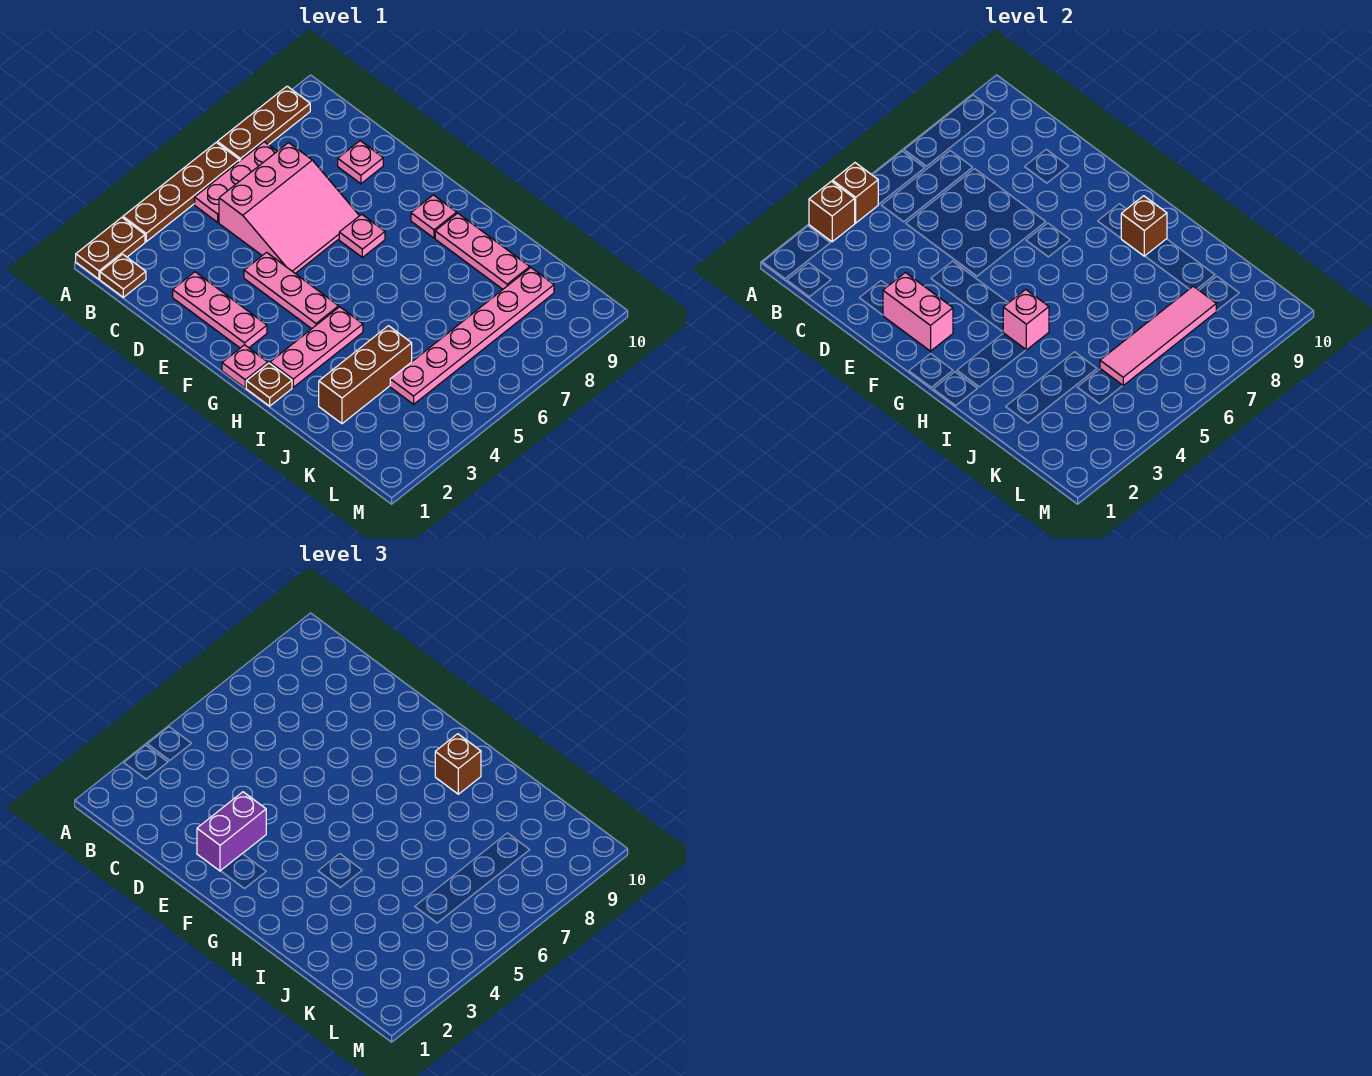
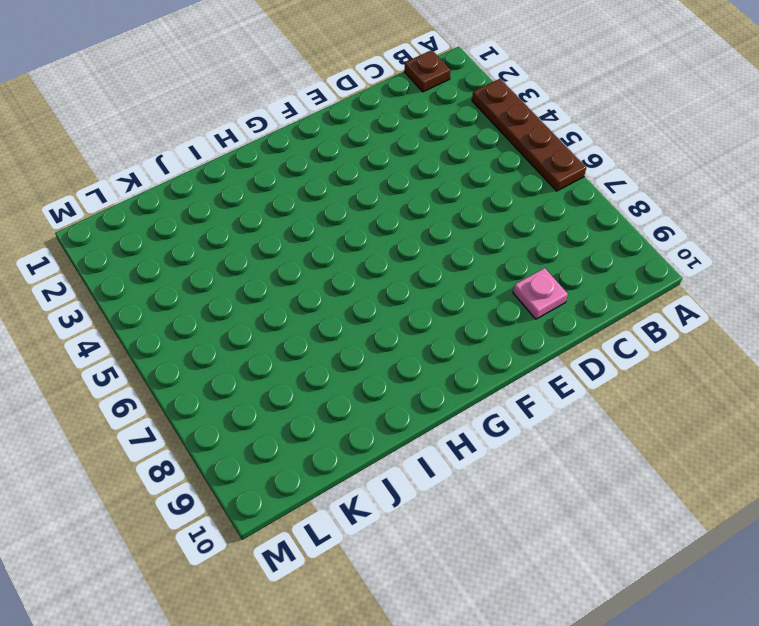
none -> brown 1x2 plate [76,217,145,279]
none -> brown 1x3 plate [217,86,310,161]
none -> pink 1x3 plate [195,142,277,222]

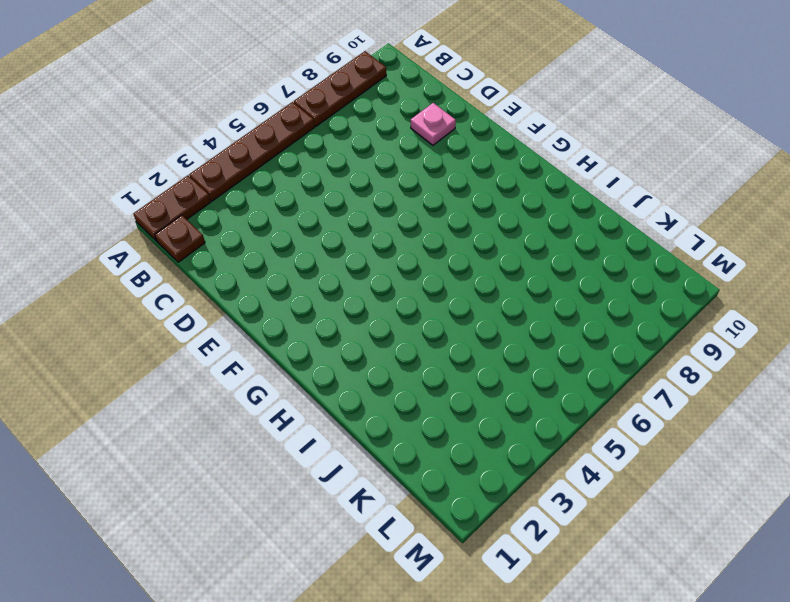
none -> pink 1x3 plate [195,142,277,222]
none -> pink 3x3 slope [219,143,359,273]
none -> pink 1x3 plate [173,272,267,348]

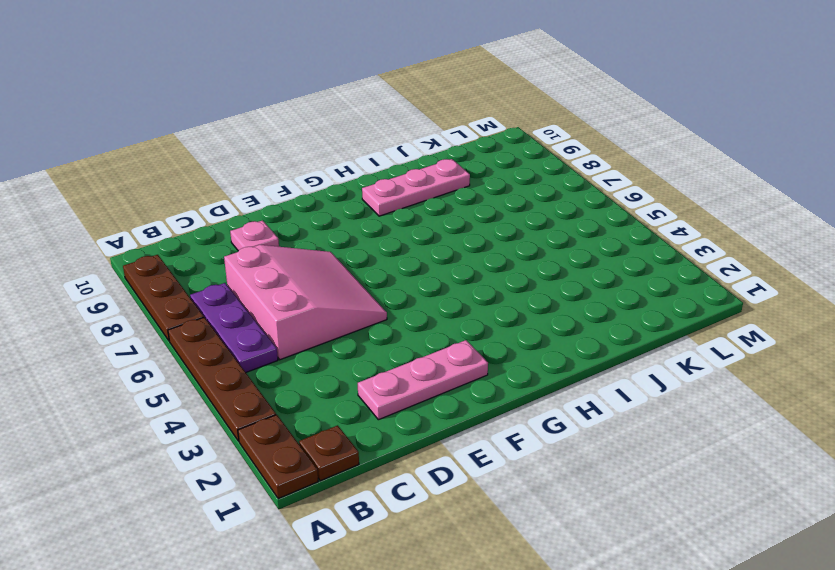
purple 1x3 plate [190,283,278,372] -> pink 1x3 plate [195,142,277,222]
none -> pink 1x3 plate [244,252,339,329]
none -> pink 1x1 plate [339,214,385,257]
none -> pink 1x1 plate [222,345,268,388]

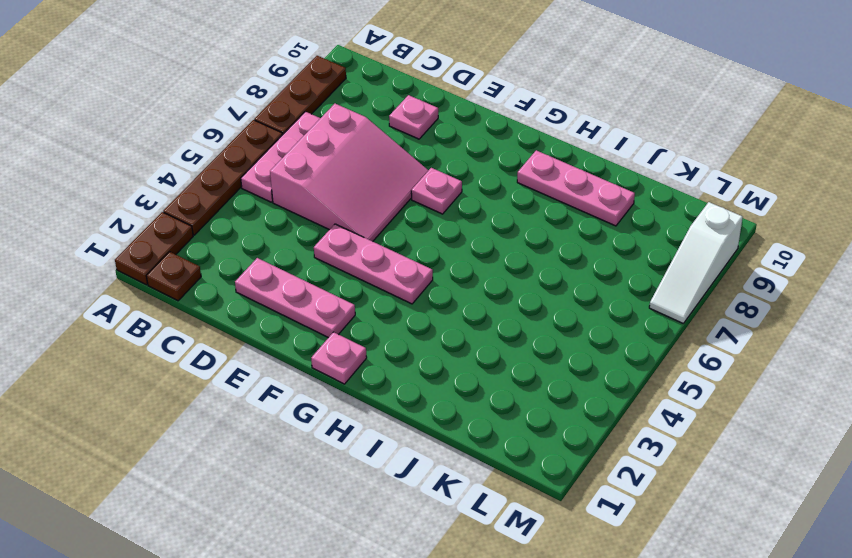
white 1x3 slope [649,202,743,323] -> none
none -> pink 1x1 plate [411,195,457,238]
none -> brown 1x1 plate [246,363,292,406]
none -> pink 1x3 plate [270,307,363,387]

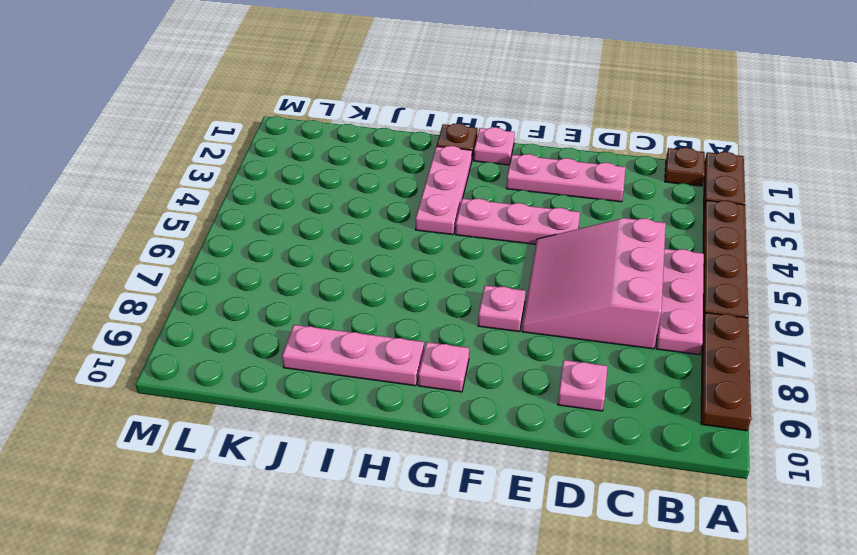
none -> brown 1x3 brick [319,326,412,424]
none -> pink 1x6 plate [390,268,554,404]
none -> brown 1x1 brick [809,181,855,242]

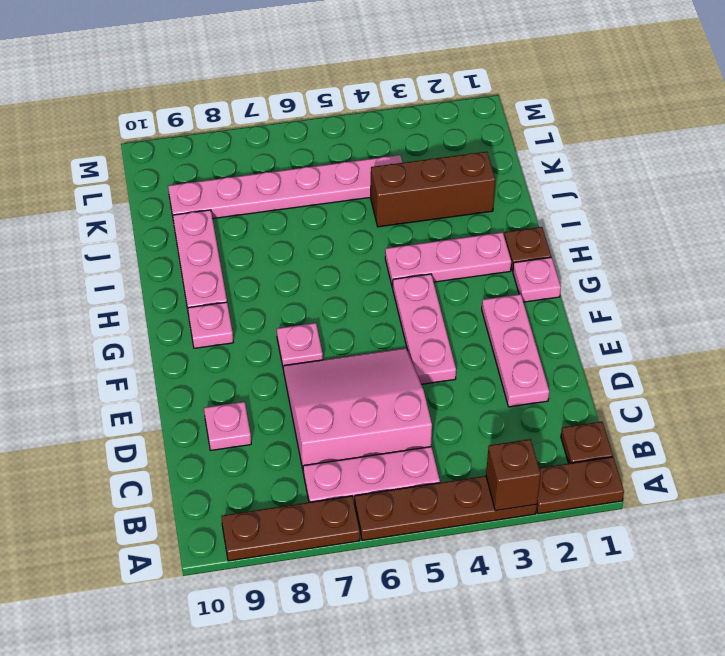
none -> brown 1x1 brick [833,163,878,223]
none -> pink 1x2 brick [883,273,953,351]
none -> pink 1x1 brick [1003,289,1049,350]

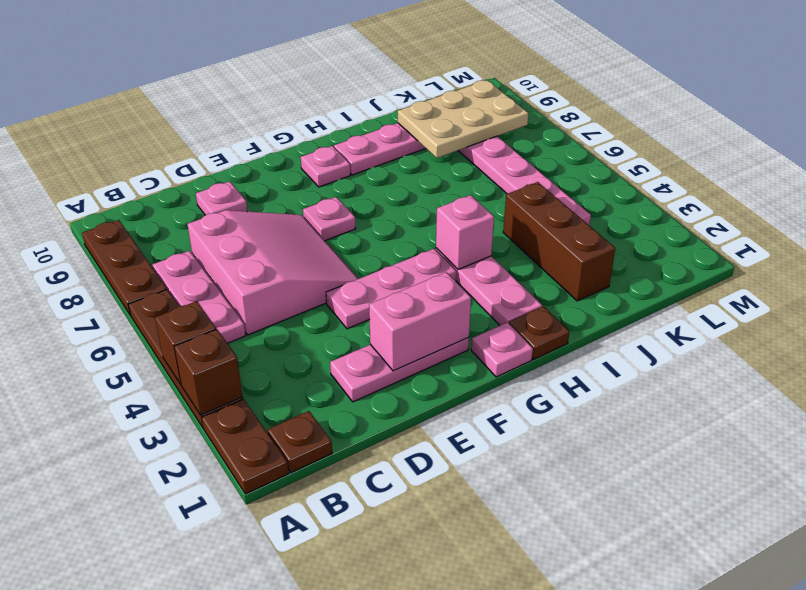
tan 2x3 plate [398,80,529,158] -> pink 1x4 tile [1100,286,1216,385]
none -> brown 1x1 brick [1121,196,1167,256]
none -> purple 1x2 brick [197,792,266,871]
none -> brown 1x1 brick [435,734,481,794]

